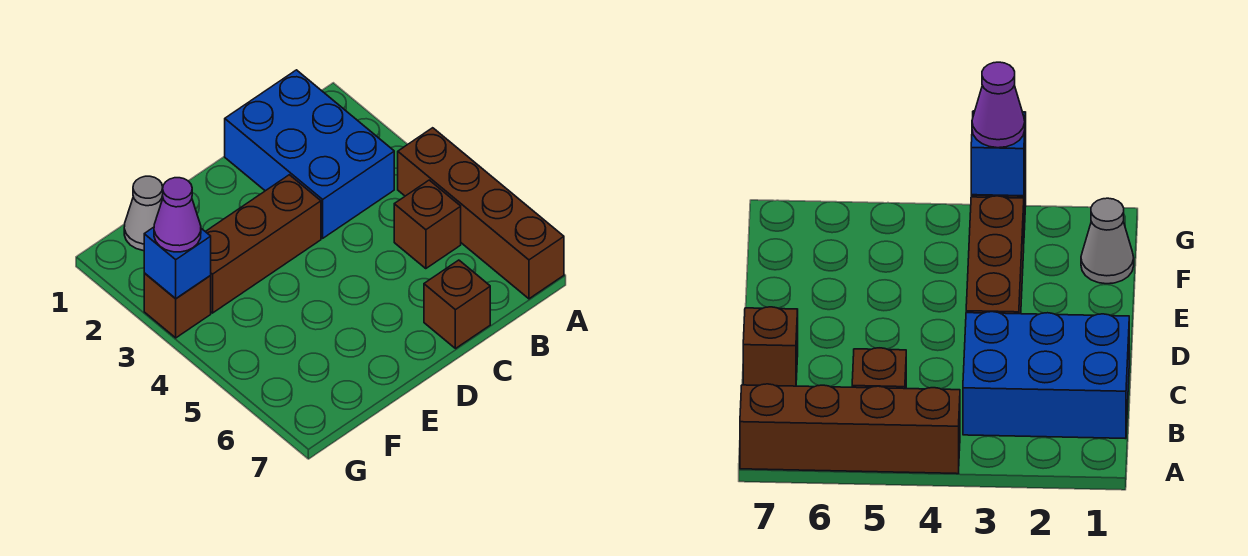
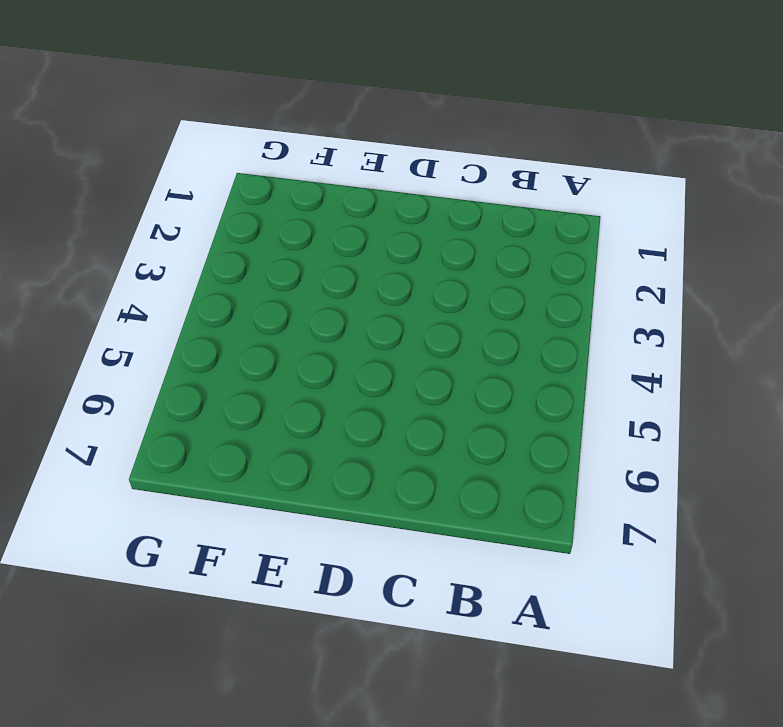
none -> brown 1x4 brick [398,128,564,299]
none -> blue 2x3 brick [225,70,394,238]

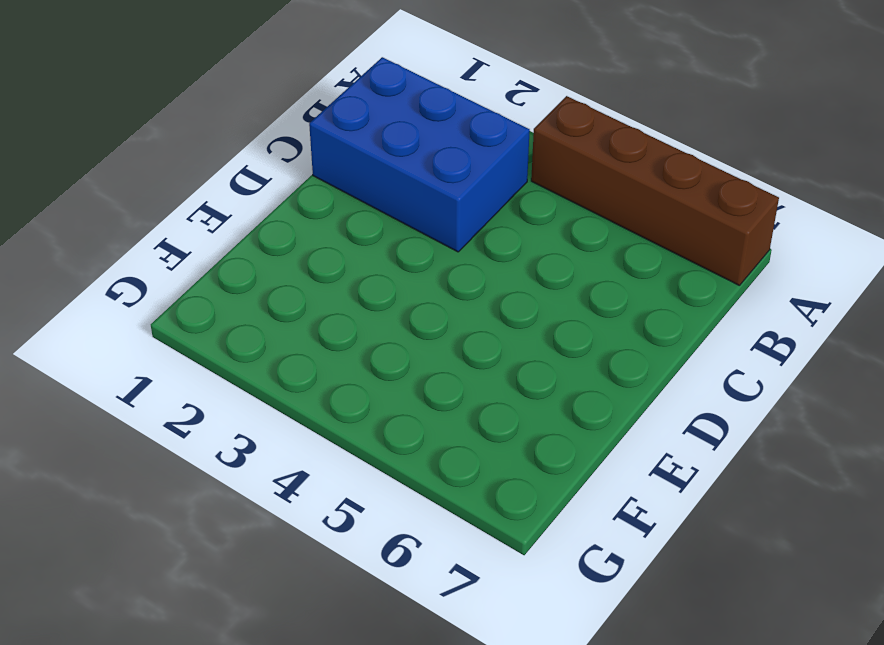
none -> brown 1x1 brick [394,180,461,269]
none -> brown 1x1 brick [424,260,490,349]

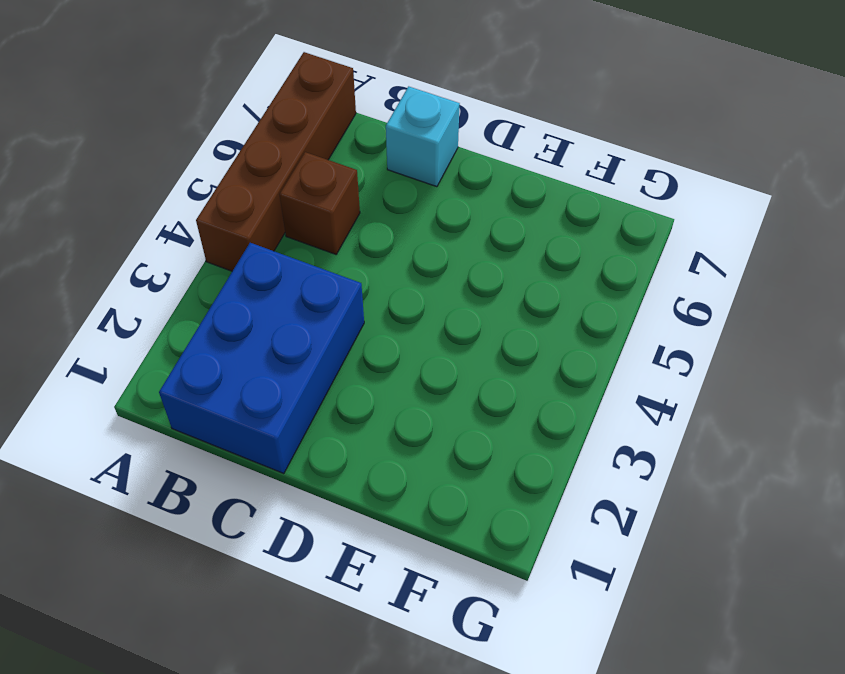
cyan 1x1 brick [386,86,460,187] -> brown 1x1 brick [424,260,490,349]
none -> brown 1x3 brick [206,175,321,313]
none -> grey 1x1 cone [124,176,163,251]

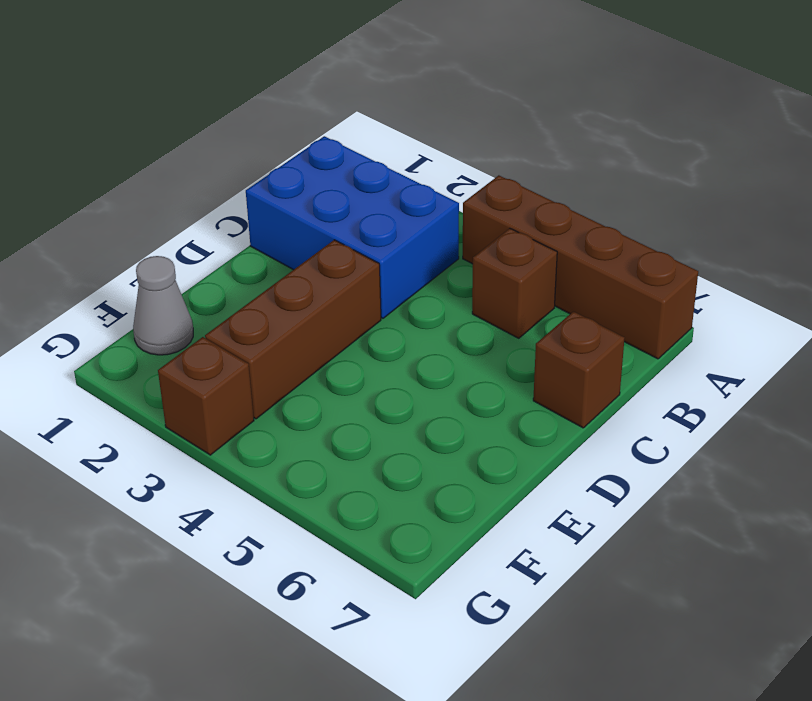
none -> blue 1x1 brick [144,227,211,299]
none -> purple 1x1 cone [154,178,201,252]

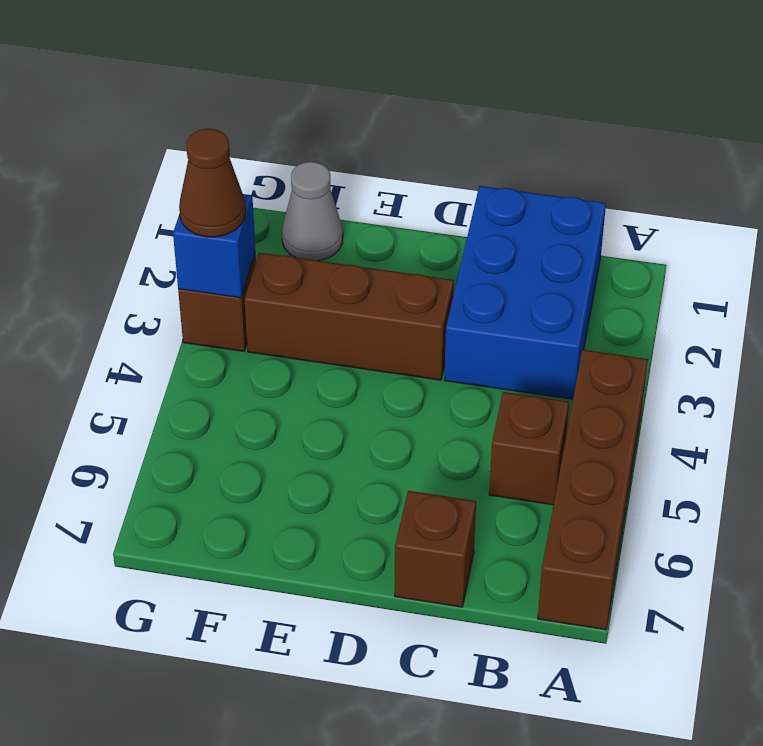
brown 1x1 cone [179,129,246,237] -> purple 1x1 cone [154,178,201,252]

